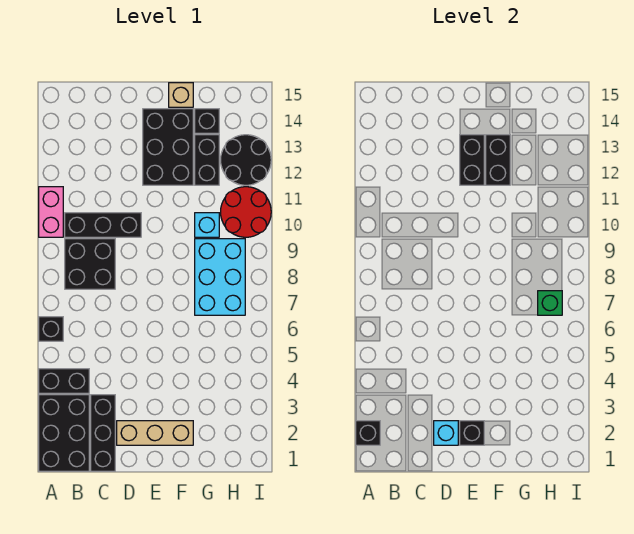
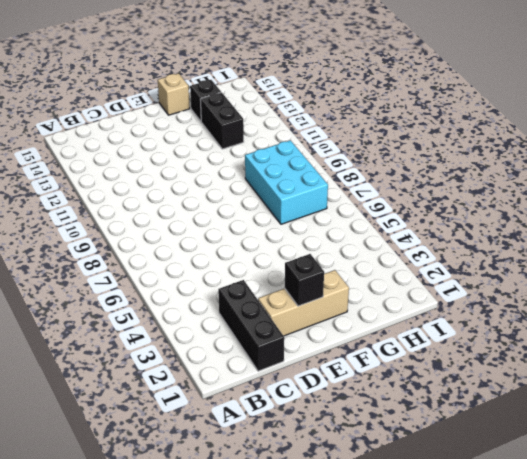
none -> black 2x3 brick [39,395,89,471]
none -> black 1x2 brick [39,369,89,393]
none -> black 1x1 brick [39,317,63,341]

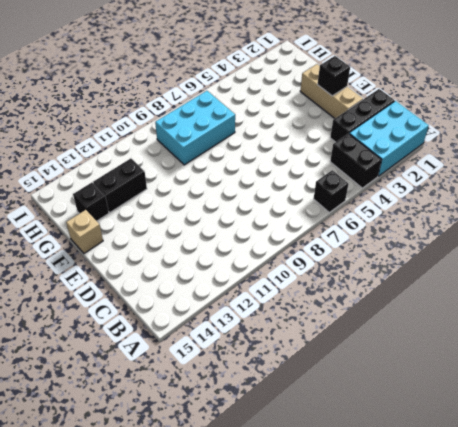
cyan 2x3 brick [349,101,429,176] -> black 2x3 brick [39,395,89,471]
none -> pink 1x2 brick [39,187,63,237]
none -> black 2x2 brick [65,239,115,289]
none -> black 1x3 brick [65,213,141,237]

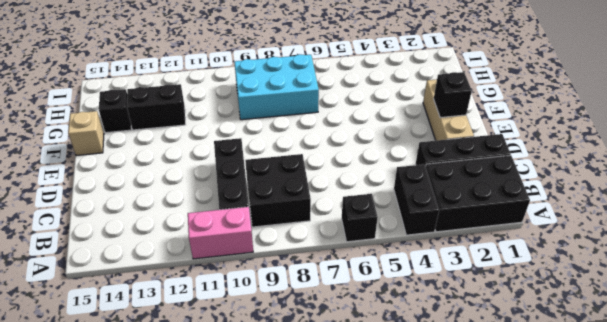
none -> black 2x3 brick [143,109,193,185]
none -> cyan 1x1 brick [195,213,219,237]
none -> red 2x2 round brick [221,187,271,237]

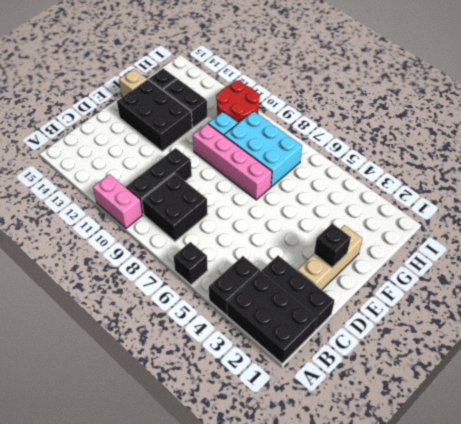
pink 1x4 brick [193,124,272,200] -> none
none -> black 2x2 round brick [221,135,271,185]
none -> black 1x1 brick [356,421,380,445]
none -> cyan 1x1 brick [434,421,458,445]

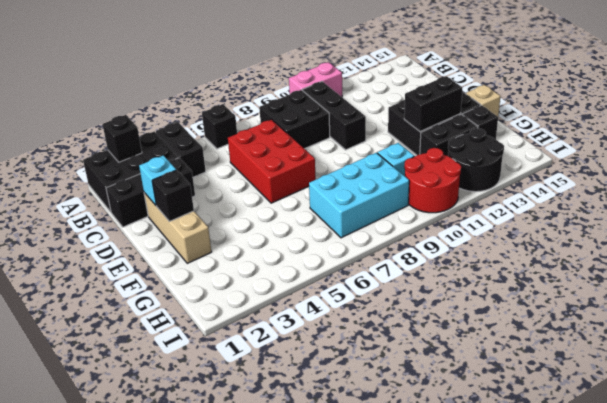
red 2x3 brick [228,120,316,203] -> none
none -> black 1x2 brick [460,135,484,185]
none -> green 1x1 brick [538,291,562,315]

